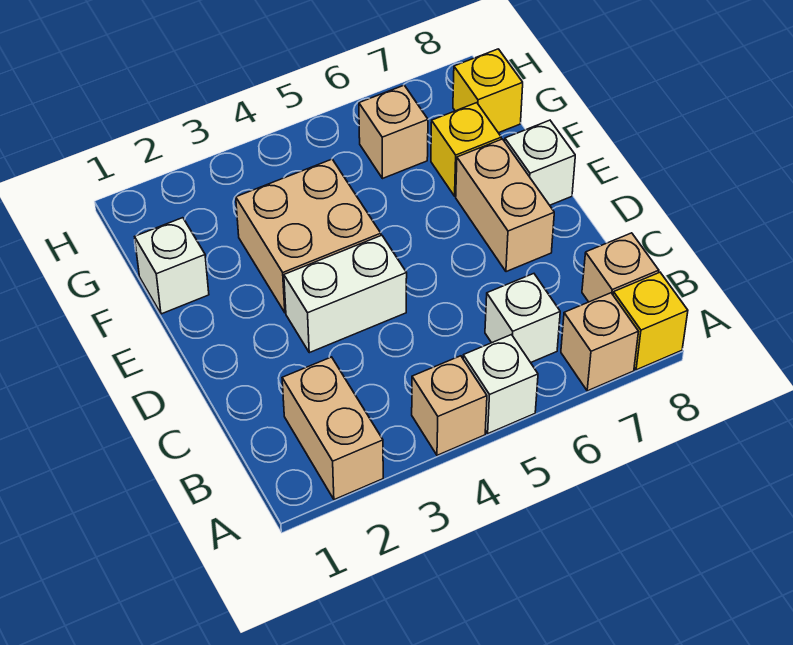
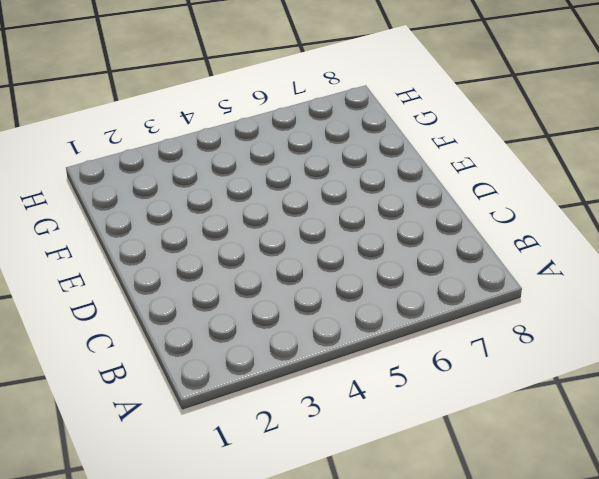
none -> tan 1x2 brick [282,357,383,500]
none -> tan 1x1 brick [412,356,487,455]
none -> white 1x1 brick [463,335,538,433]

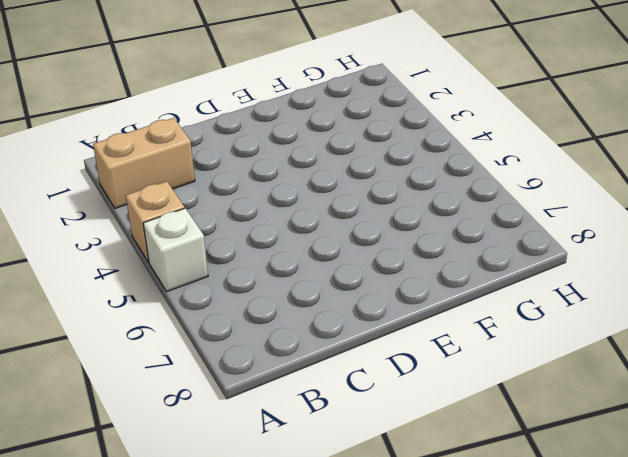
none -> tan 1x1 brick [561,293,639,391]
none -> yellow 1x1 brick [613,272,688,370]
none -> white 1x1 brick [485,274,560,363]

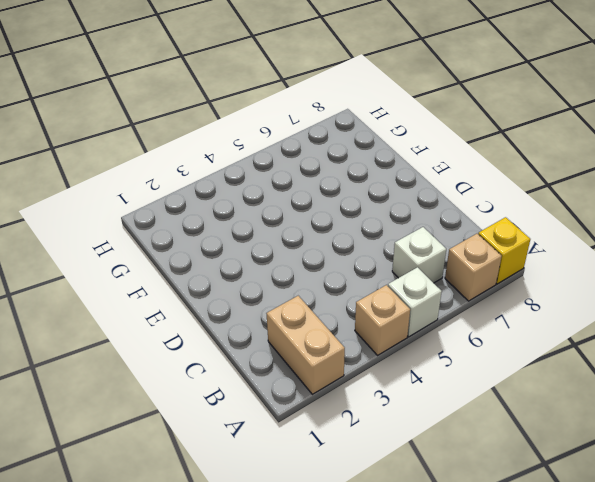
none -> tan 1x1 brick [582,233,659,302]
none -> white 1x2 brick [284,235,407,353]
none -> tan 1x2 brick [456,139,554,272]

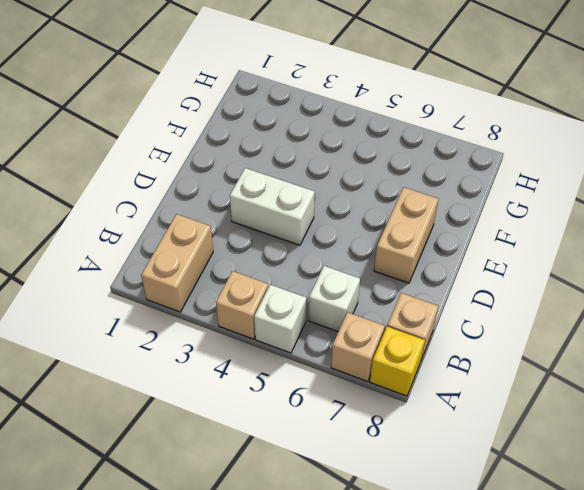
none -> tan 2x2 brick [236,159,381,313]
none -> white 1x1 brick [505,120,575,205]
none -> white 1x1 brick [135,218,209,314]

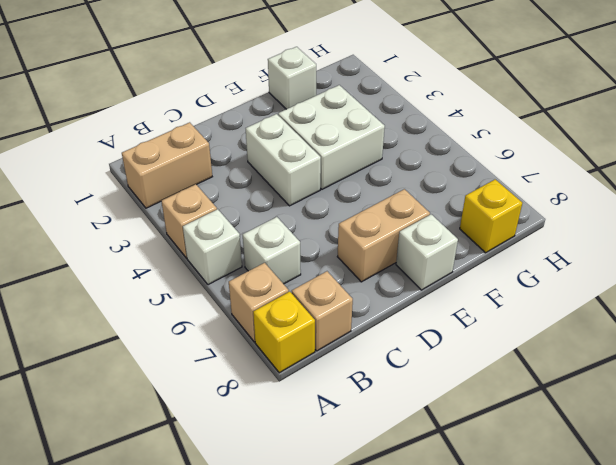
white 2x2 brick [278,85,385,189] -> tan 2x2 brick [236,159,381,313]
none -> yellow 1x1 brick [431,103,501,196]
none -> tan 1x1 brick [359,85,428,179]

